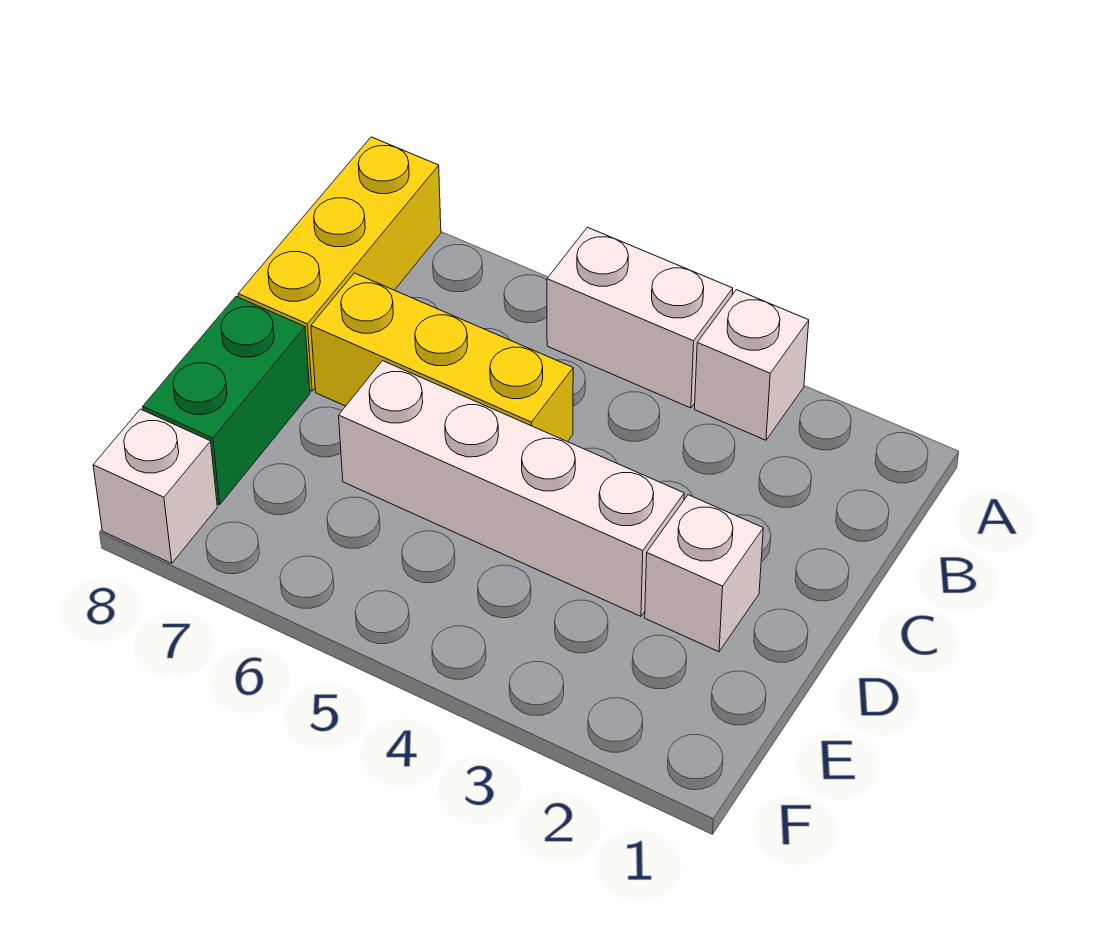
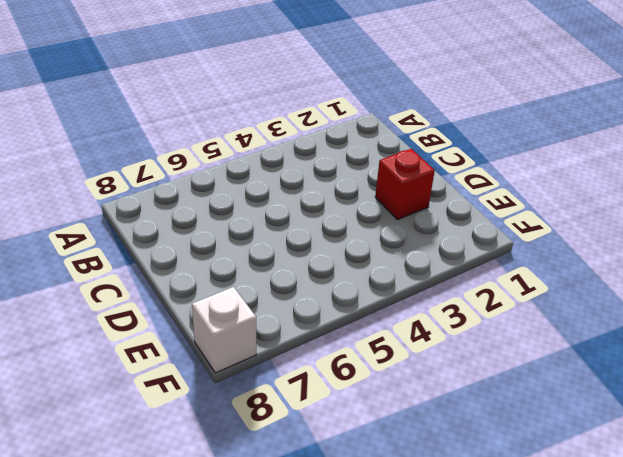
red 1x1 brick [375,149,435,220] -> white 1x1 brick [645,495,763,652]
none -> white 1x1 brick [695,290,809,440]
none -> white 1x2 brick [547,227,733,408]

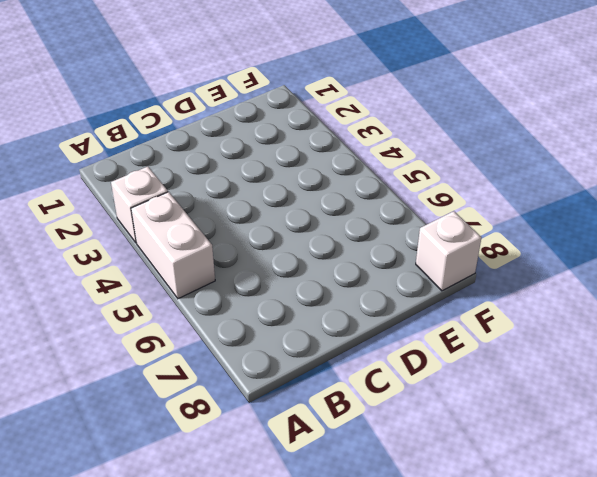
none -> yellow 1x3 brick [238,137,441,391]
none -> yellow 1x3 brick [311,273,573,442]

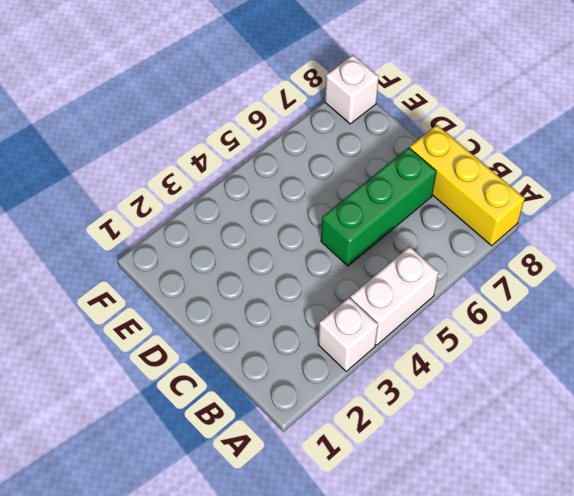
green 1x3 brick [321,147,436,266] -> yellow 1x3 brick [311,273,573,442]
none -> white 1x1 brick [645,495,763,652]
none -> white 1x4 brick [339,361,684,616]

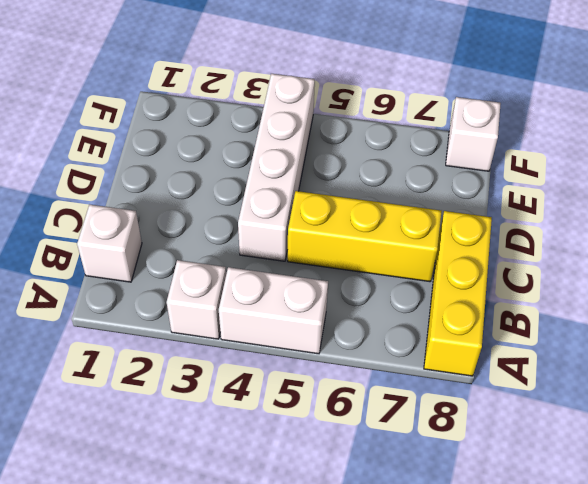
white 1x1 brick [77,205,142,282] -> white 1x1 brick moved to [645,495,763,652]
white 1x4 brick [238,74,315,261] -> white 1x4 brick turned to [339,361,684,616]
none -> green 1x2 brick [143,296,310,505]

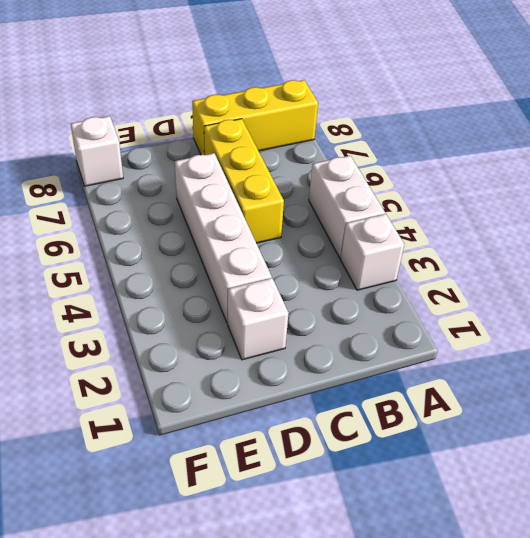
none -> green 1x2 brick [143,296,310,505]

